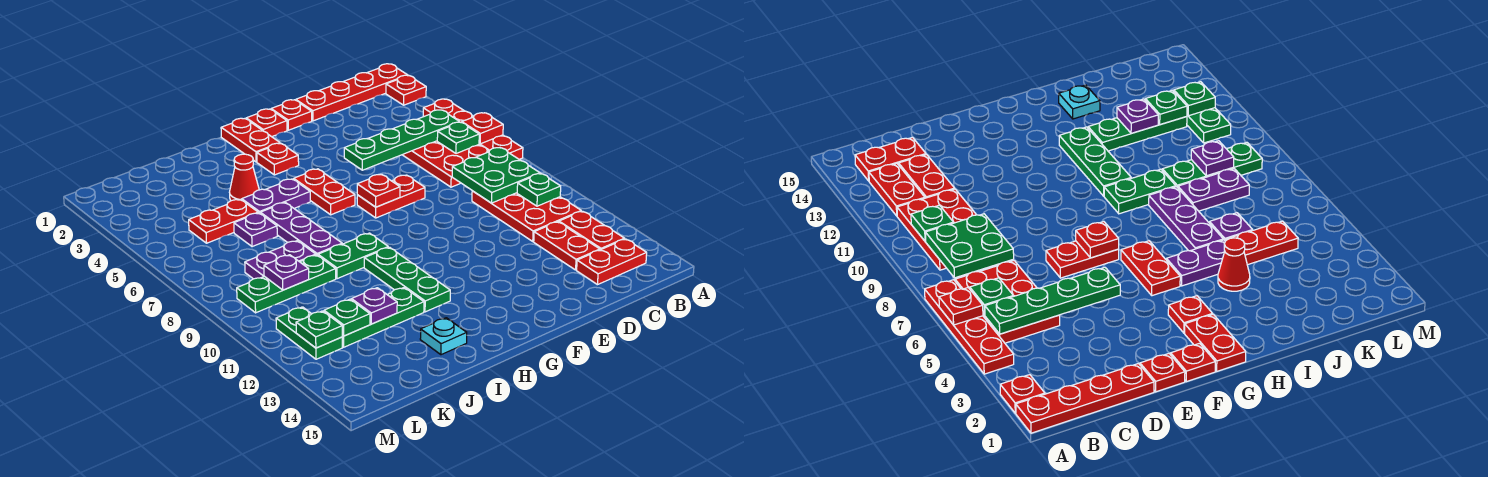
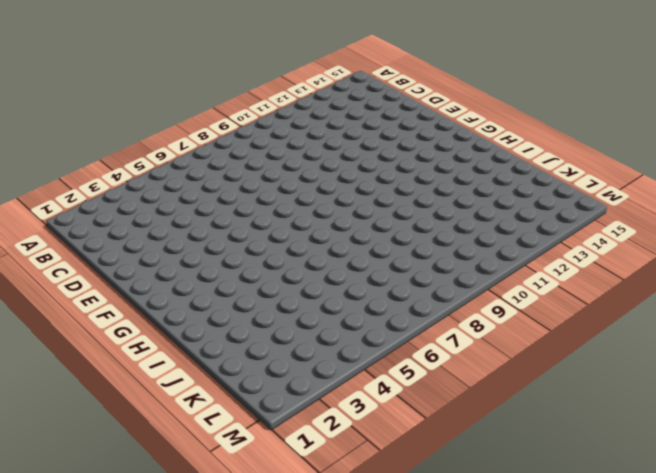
none -> red 1x4 plate [296,64,407,121]
none -> red 1x1 plate [386,75,426,105]
none -> red 1x4 plate [423,99,523,159]
none -> red 2x3 plate [403,141,489,187]

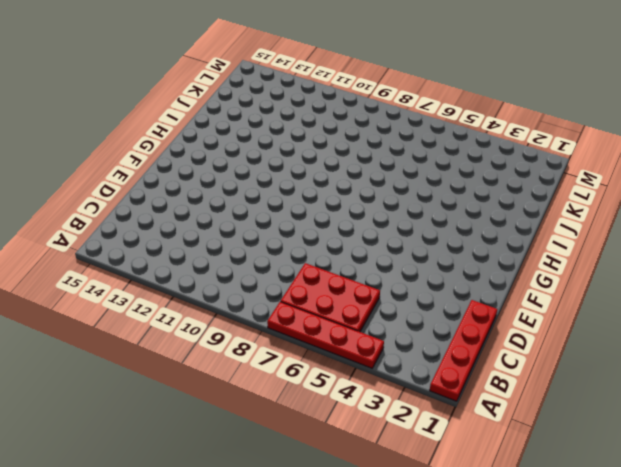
none -> red 1x1 plate [386,75,426,105]
none -> red 2x3 plate [472,191,581,241]
none -> red 1x2 plate [559,211,625,250]
none -> red 1x2 plate [577,239,647,285]

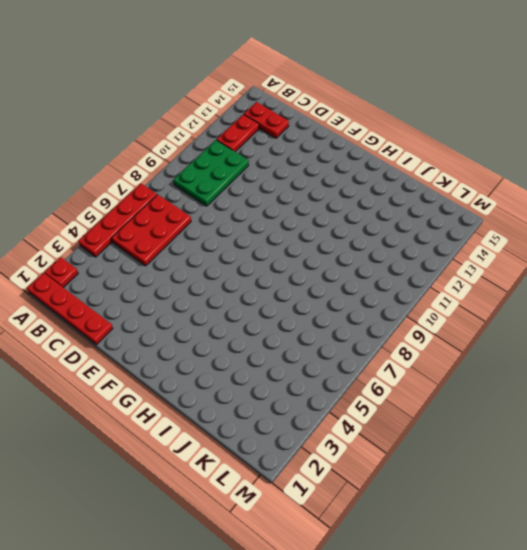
green 2x3 plate [173,140,249,206] -> red 2x3 plate [472,191,581,241]
none -> red 1x2 plate [534,222,600,270]
none -> red 1x1 plate [271,100,312,130]
none -> red 1x2 plate [357,175,425,218]
none -> red 1x1 plate [246,109,287,137]

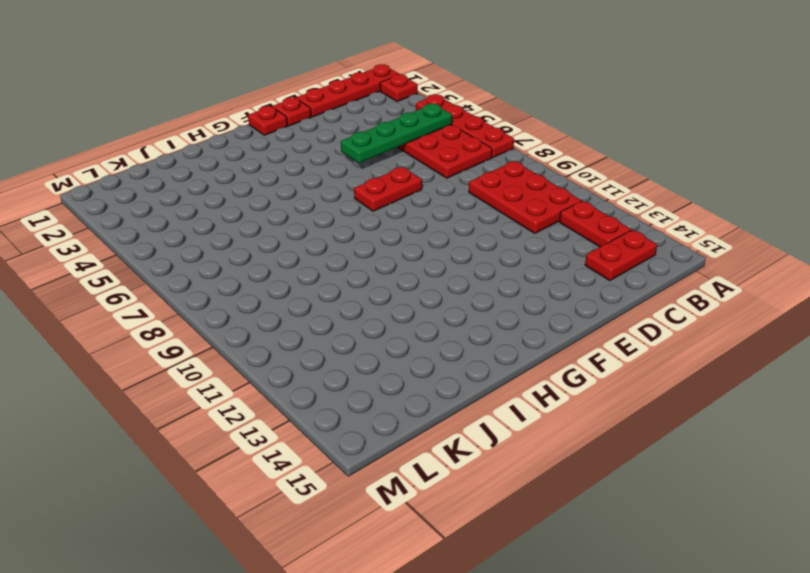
none -> red 1x2 plate [534,222,600,270]
none -> red 1x2 plate [221,118,280,162]
none -> red 1x1 plate [257,143,299,175]
none -> red 1x2 plate [294,169,355,215]

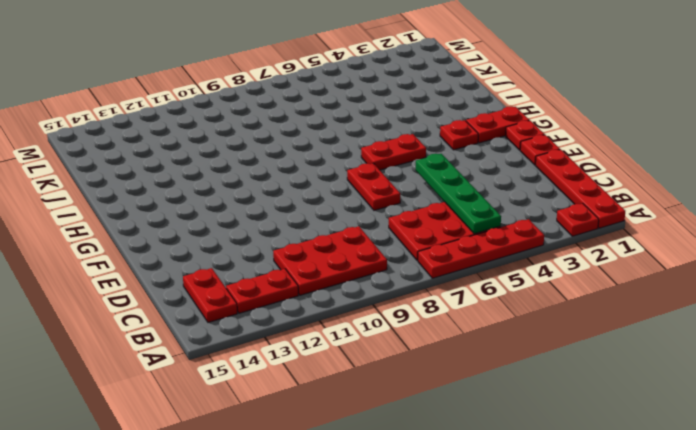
none -> red 1x2 plate [534,222,600,270]
none -> purple 1x2 plate [242,179,310,213]
none -> green 1x2 plate [318,233,388,279]
none -> green 1x3 plate [364,247,450,312]

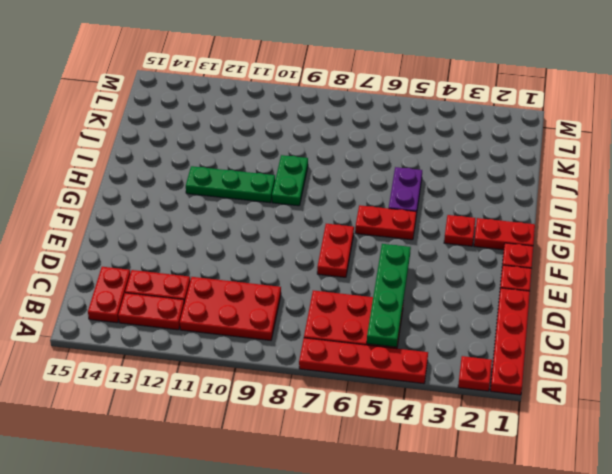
none -> red 1x1 cone [229,154,259,201]
none -> purple 1x3 plate [260,202,342,255]
none -> green 1x3 plate [342,288,424,347]
none -> cyan 1x1 plate [420,318,467,355]

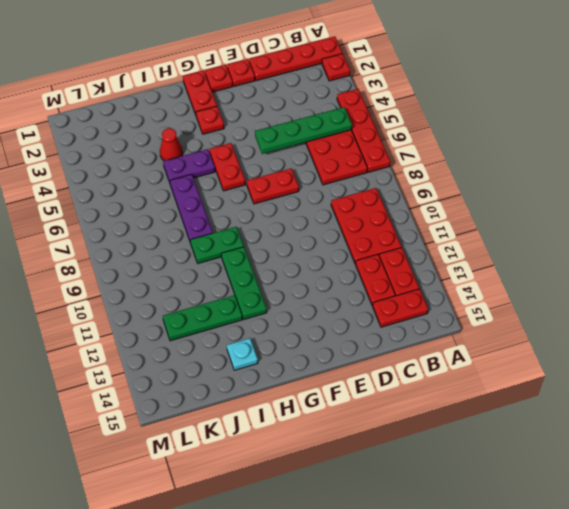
none -> red 1x2 plate [189,199,258,243]
none -> purple 1x1 plate [234,213,277,247]
none -> purple 1x2 plate [245,241,316,279]
none -> green 1x3 plate [237,255,336,313]

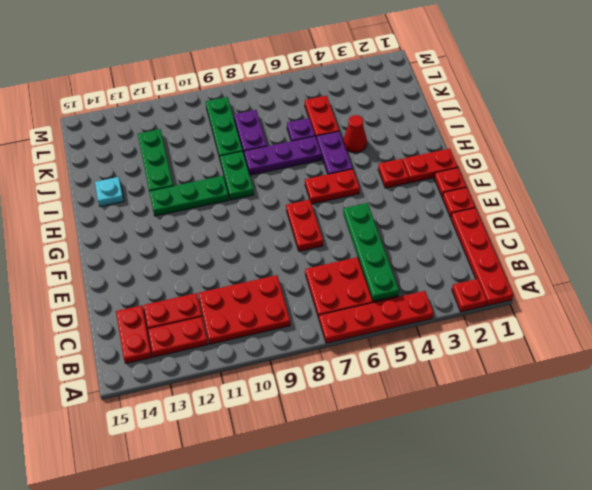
none -> green 1x2 plate [276,307,343,359]
none -> red 1x1 plate [462,113,503,144]
none -> green 1x1 plate [437,122,479,154]
none -> green 2x2 plate [452,148,540,203]

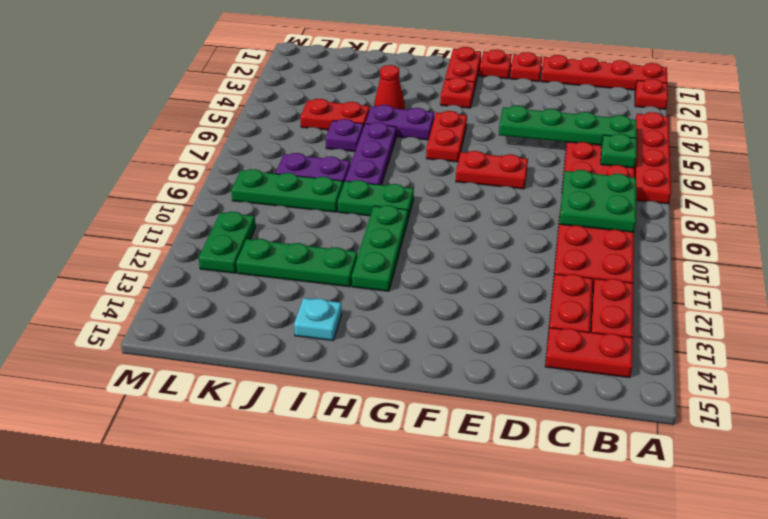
none -> red 1x1 plate [462,113,503,144]
none -> green 1x1 plate [517,174,561,206]
none -> red 1x1 plate [357,174,400,207]
none -> purple 1x1 plate [351,288,397,324]

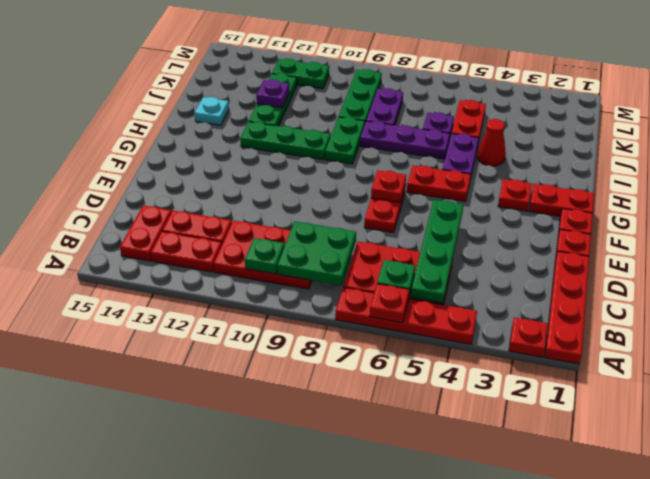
none -> purple 1x1 plate [264,255,309,290]
none -> green 1x1 plate [324,299,370,336]
none -> green 1x1 plate [296,311,342,348]

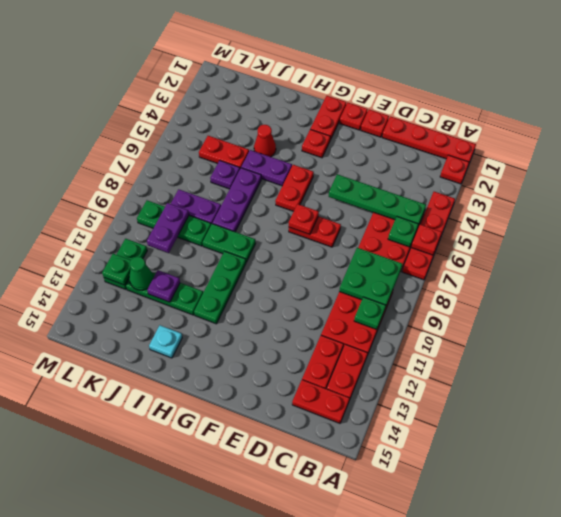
purple 1x2 plate [147,203,189,253] -> purple 1x1 plate [264,255,309,290]
green 1x1 cone [129,257,153,290] -> green 1x1 plate [324,299,370,336]

